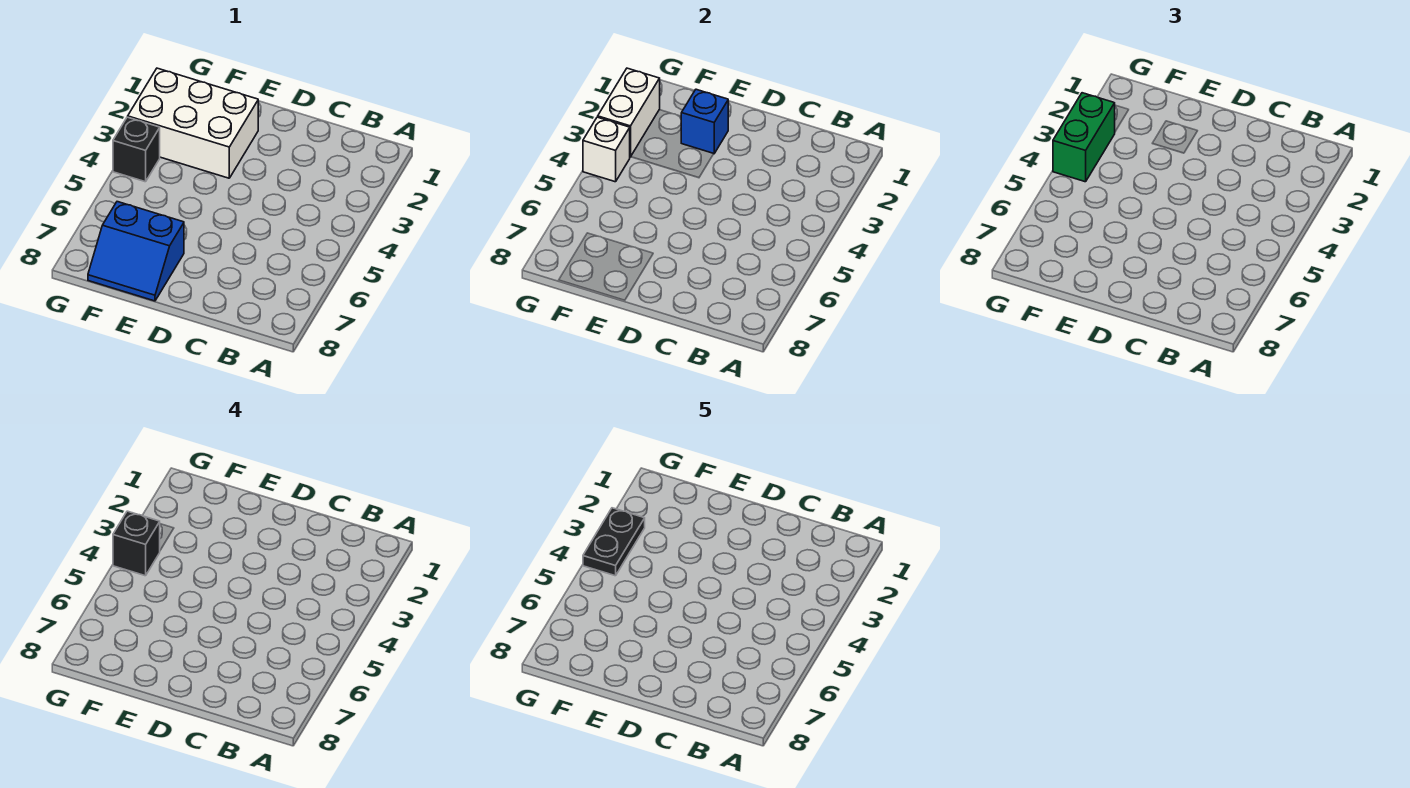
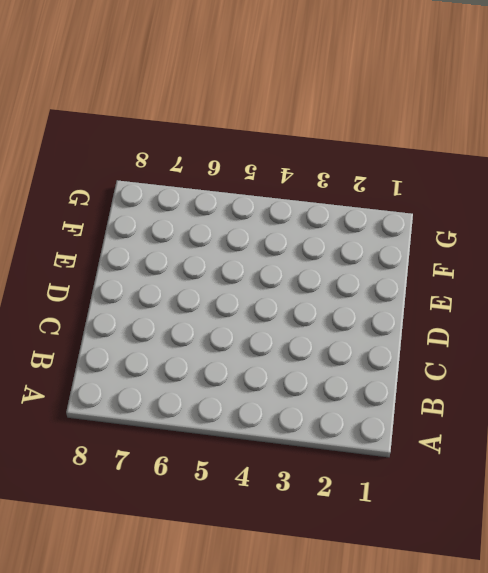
none -> white 2x3 brick [128,68,258,178]
none -> blue 2x2 slope [88,202,184,301]

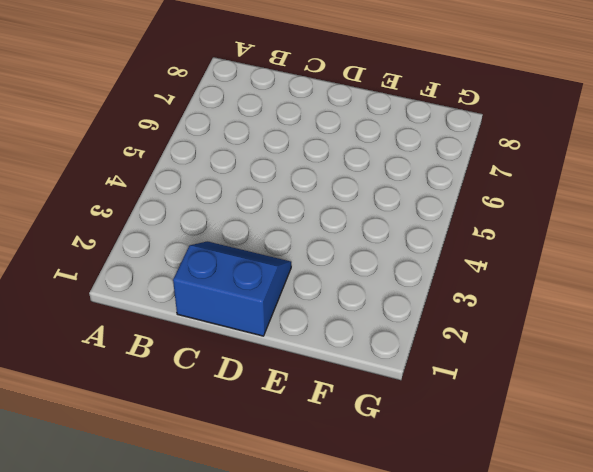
blue 2x2 slope [173,241,291,336] -> blue 2x2 slope moved to [88,202,184,301]
none -> white 2x3 brick [128,68,258,178]
none -> black 1x1 brick [113,117,160,182]

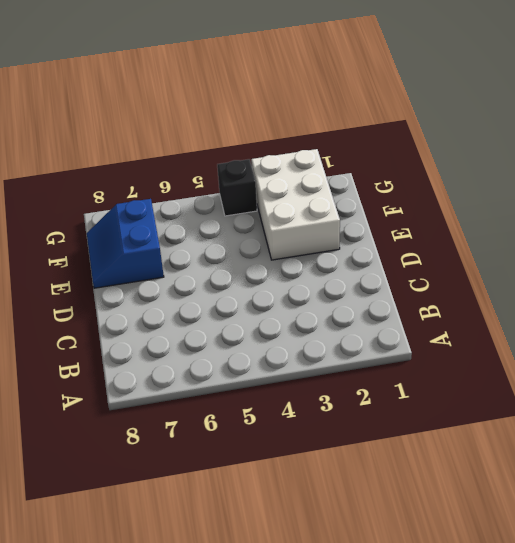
none -> blue 1x1 brick [681,89,728,153]
none -> white 1x2 brick [598,68,660,157]

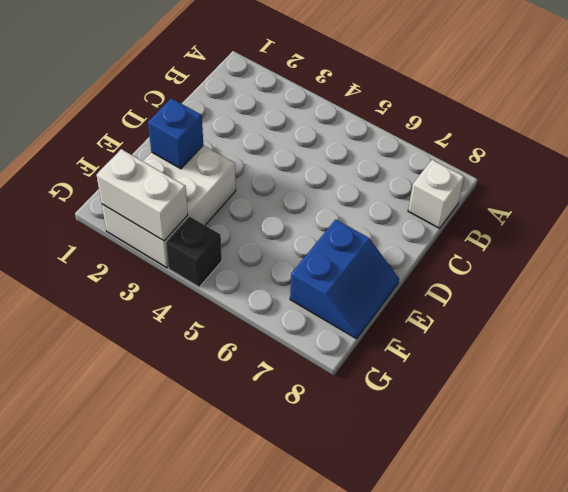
white 1x1 brick [408,160,464,228] -> white 1x1 brick moved to [583,117,630,182]
none -> green 1x2 brick [1053,93,1115,182]
none -> black 1x1 brick [113,511,160,576]

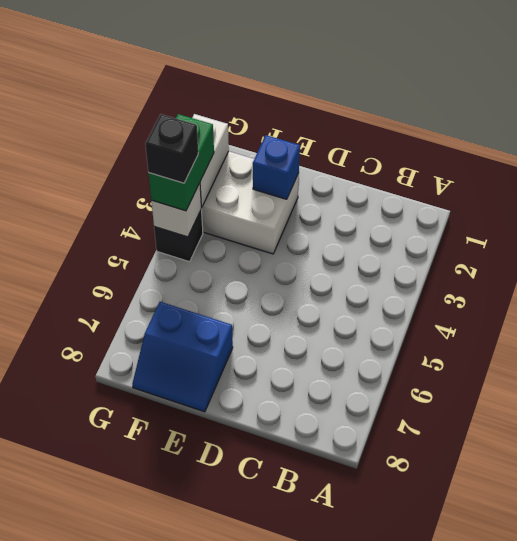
none -> black 1x2 plate [583,508,645,576]

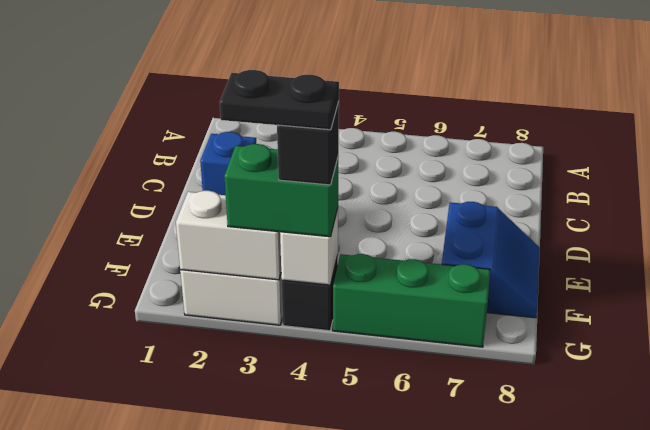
green 1x3 brick [333,254,490,347] -> none

